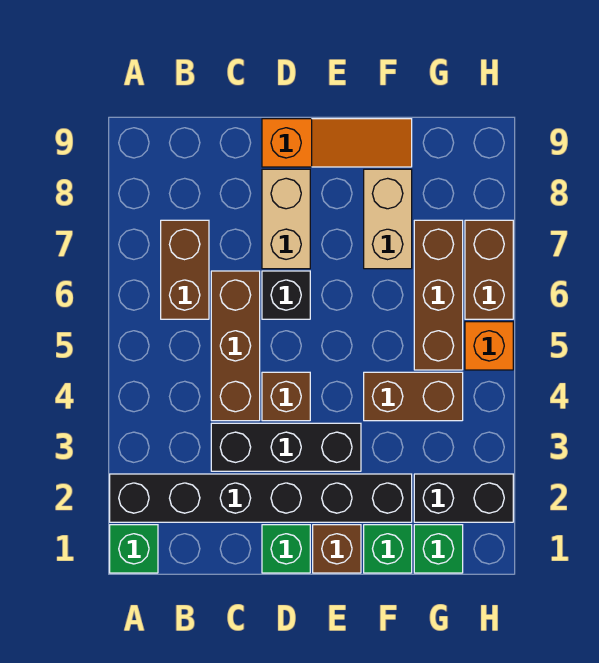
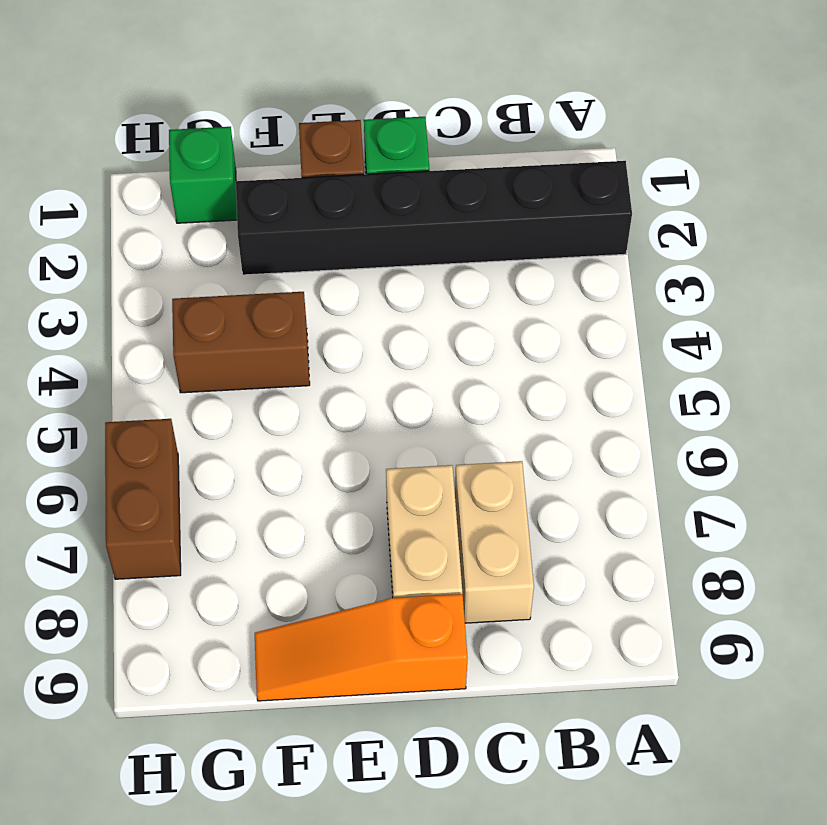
tan 1x2 brick [455,461,534,623] -> tan 1x2 brick moved to [364,169,412,269]
none -> green 1x1 brick [110,525,158,573]
none -> brown 1x2 brick [161,220,209,319]
none -> black 1x3 brick [211,423,361,471]

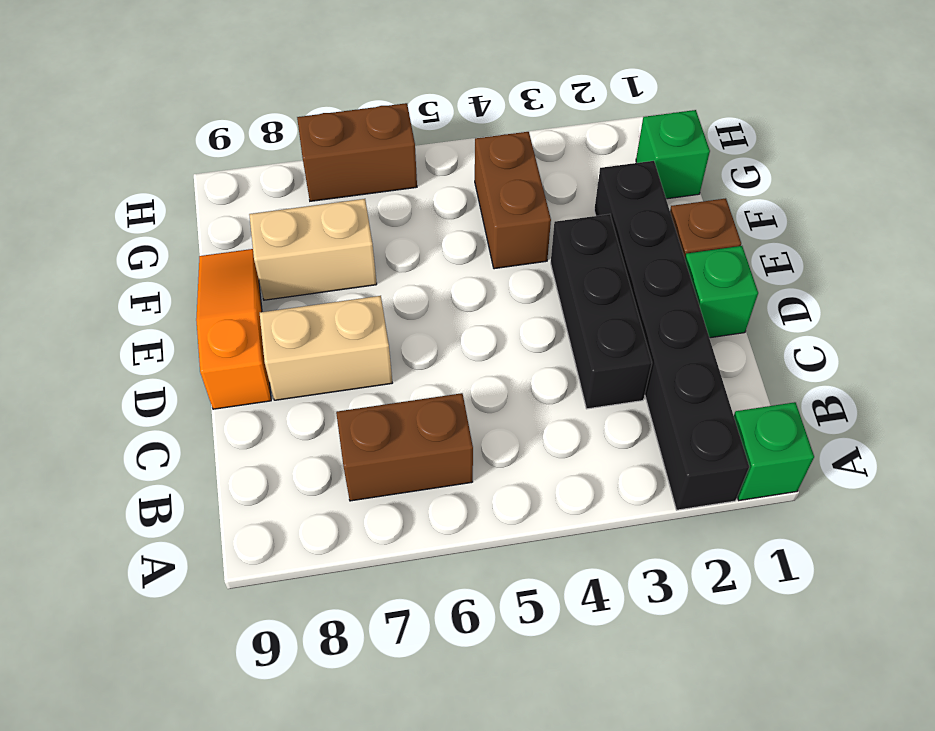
none -> brown 1x3 brick [211,271,260,421]
none -> brown 1x1 brick [262,372,310,421]
none -> black 1x1 brick [262,271,310,319]

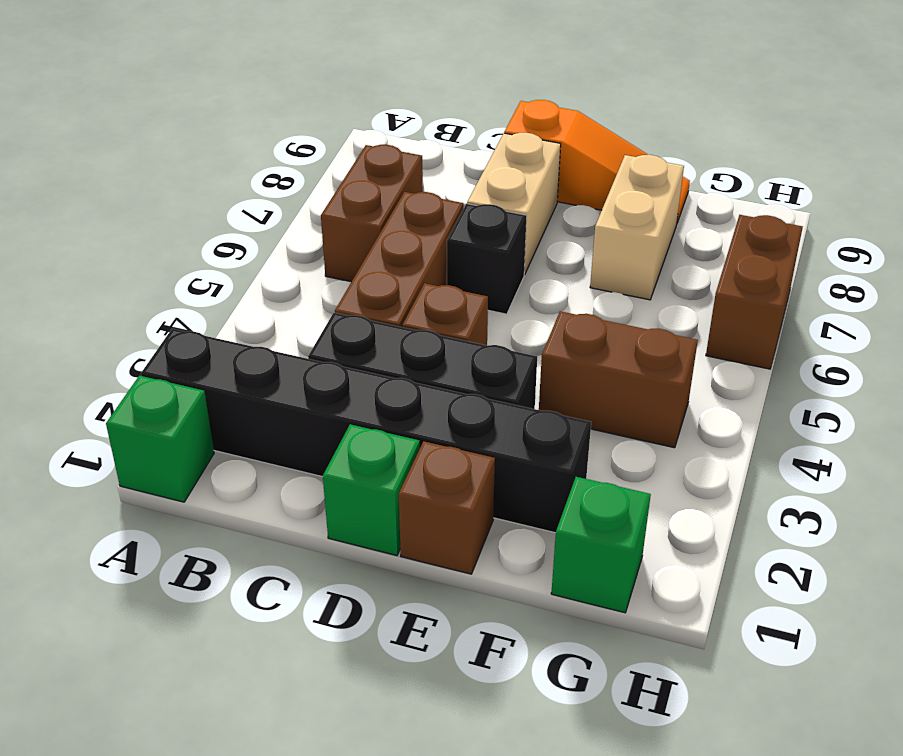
none -> green 1x1 brick [364,525,412,573]
none -> black 1x2 brick [414,474,513,522]
none -> brown 1x3 brick [414,220,463,370]

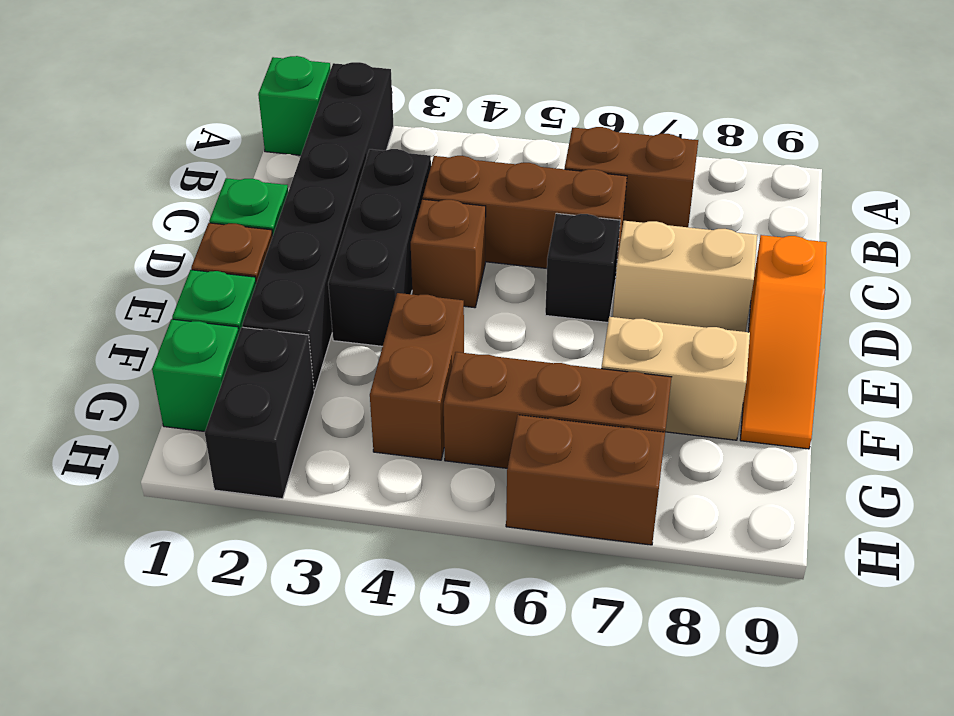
none -> orange 1x1 brick [465,322,513,370]

